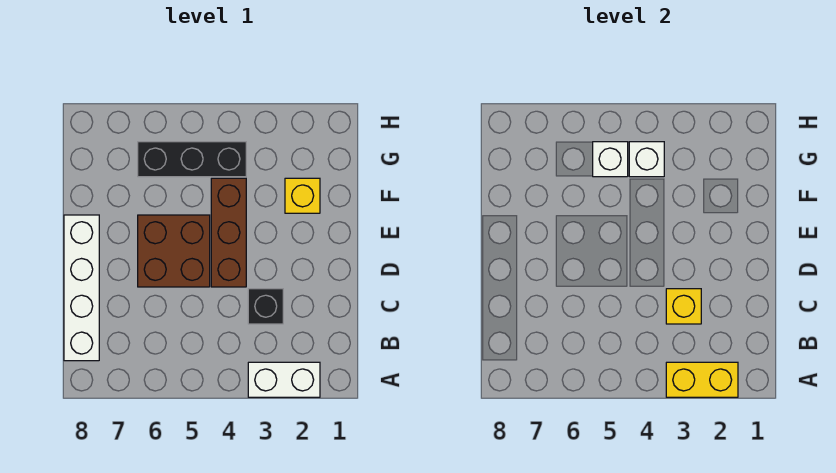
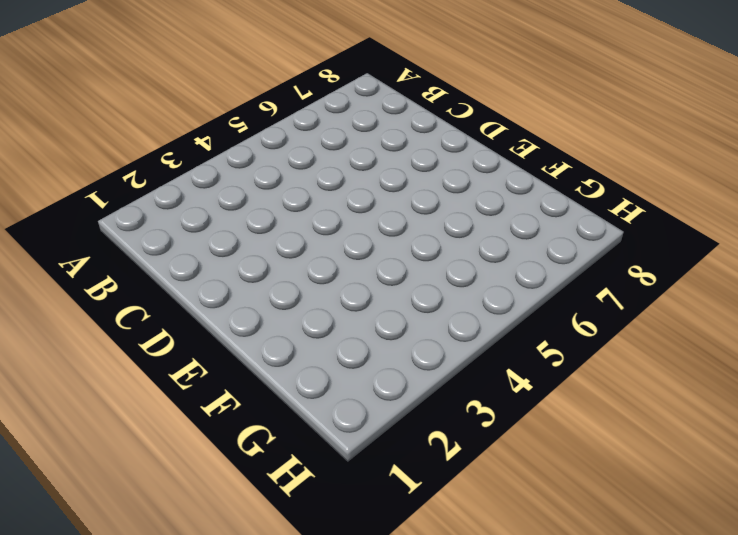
none -> white 1x2 brick [248,362,320,397]
none -> white 1x4 brick [64,215,99,361]

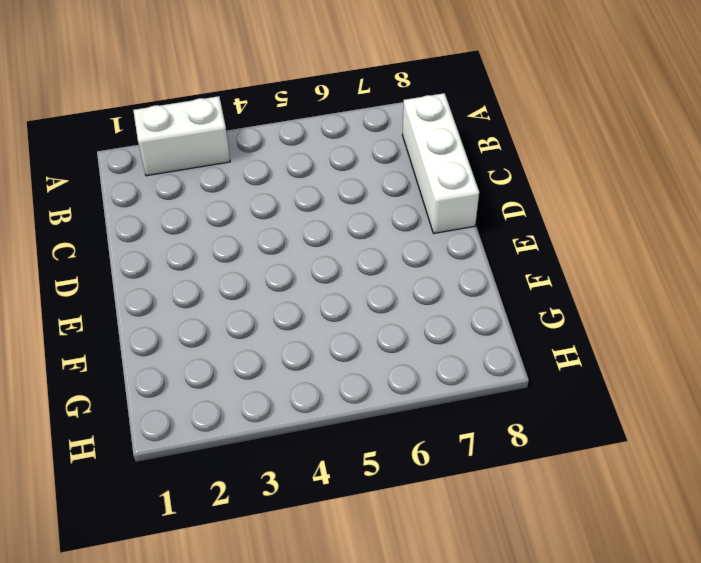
white 1x3 brick [402,93,479,233] -> white 1x4 brick [64,215,99,361]
none -> black 1x1 brick [248,289,283,324]
none -> brown 1x3 brick [211,178,246,287]

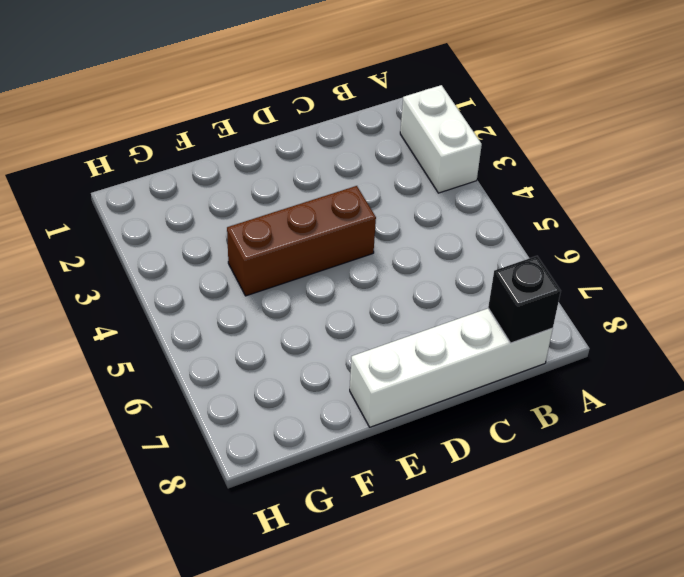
black 1x1 brick [488,256,561,343] -> black 1x1 brick moved to [248,289,283,324]
none -> brown 2x2 brick [138,215,210,287]
none -> yellow 1x1 brick [285,178,320,213]

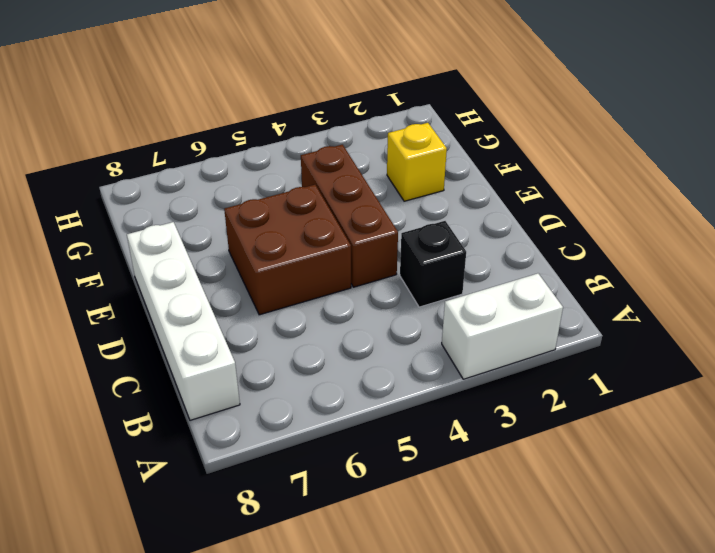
none -> black 1x3 brick [138,142,246,177]
none -> yellow 1x2 brick [666,362,738,397]

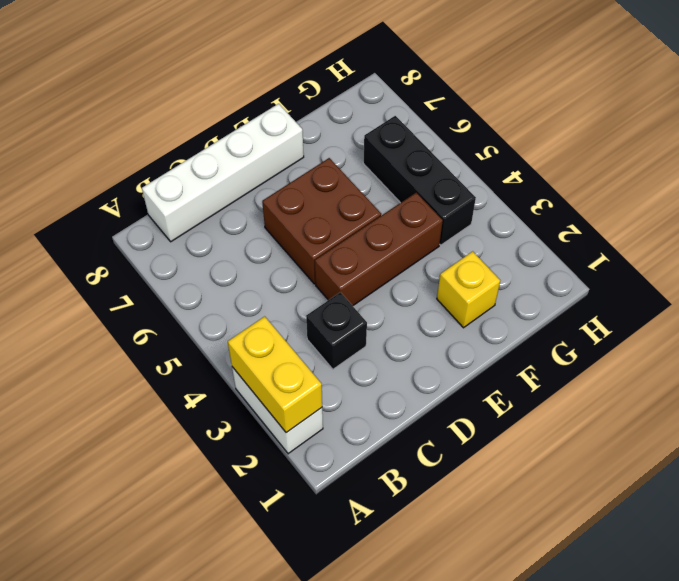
none -> yellow 1x1 brick [666,289,701,324]
none -> white 1x1 brick [629,142,664,177]

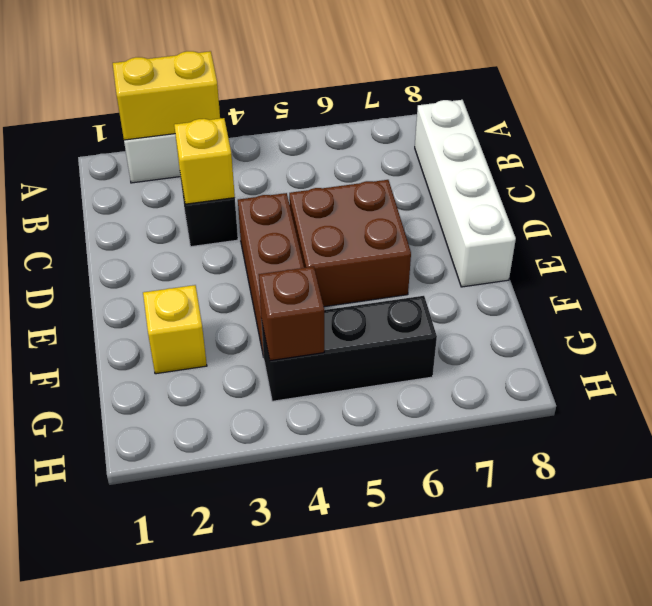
brown 1x1 brick [259,267,324,361] -> white 1x1 brick [629,142,664,177]
none -> white 1x1 brick [593,142,628,177]

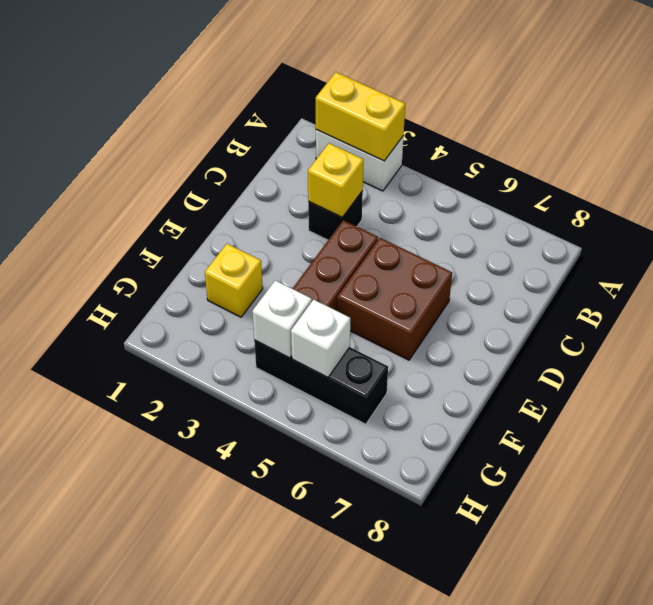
none -> white 1x4 brick [64,215,99,361]

